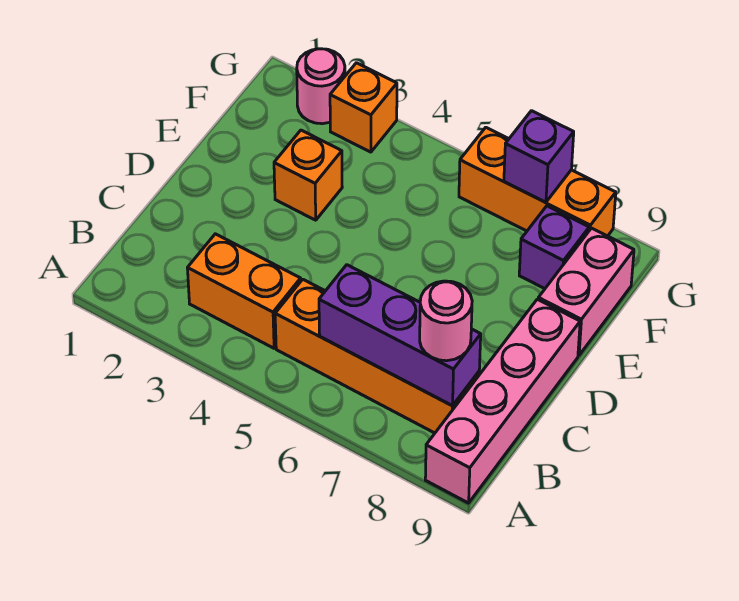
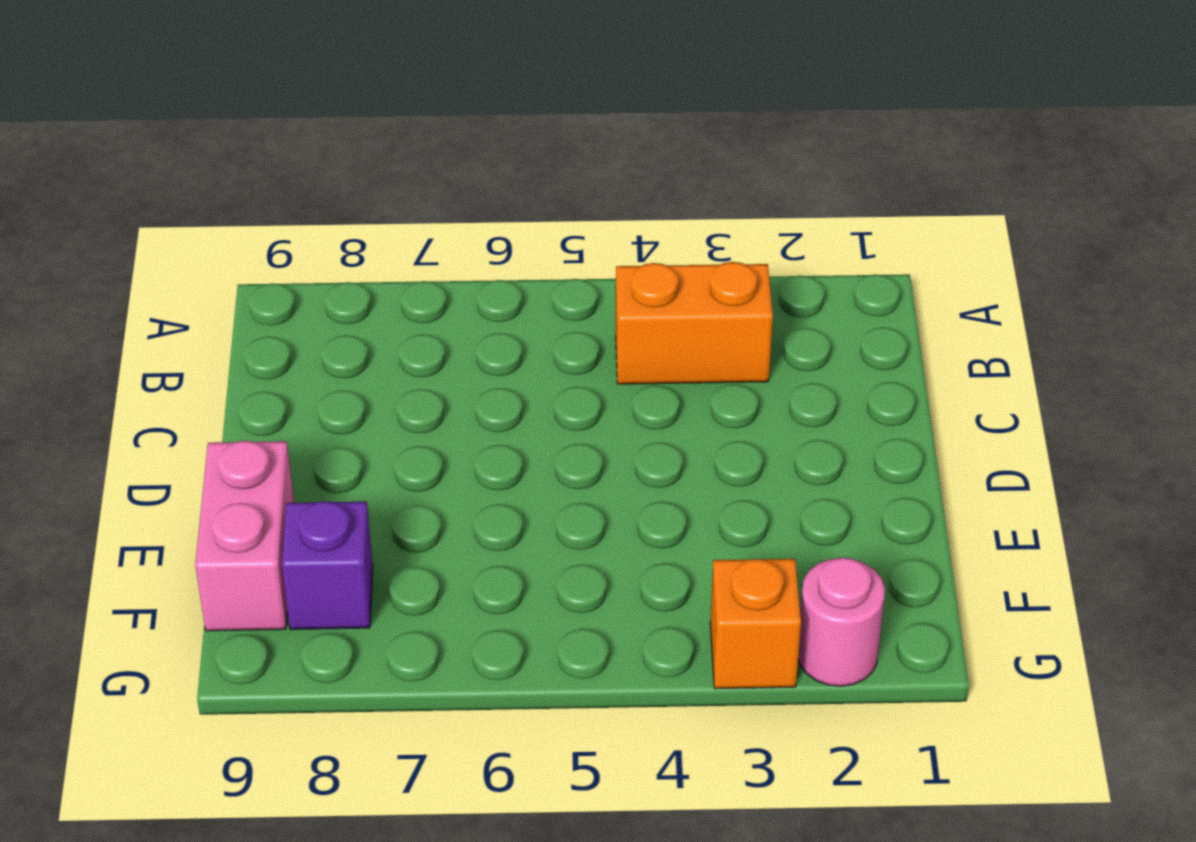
none -> pink 1x4 brick [425,299,580,503]
none -> orange 1x4 brick [275,279,479,433]
none -> orange 1x1 brick [274,130,342,220]

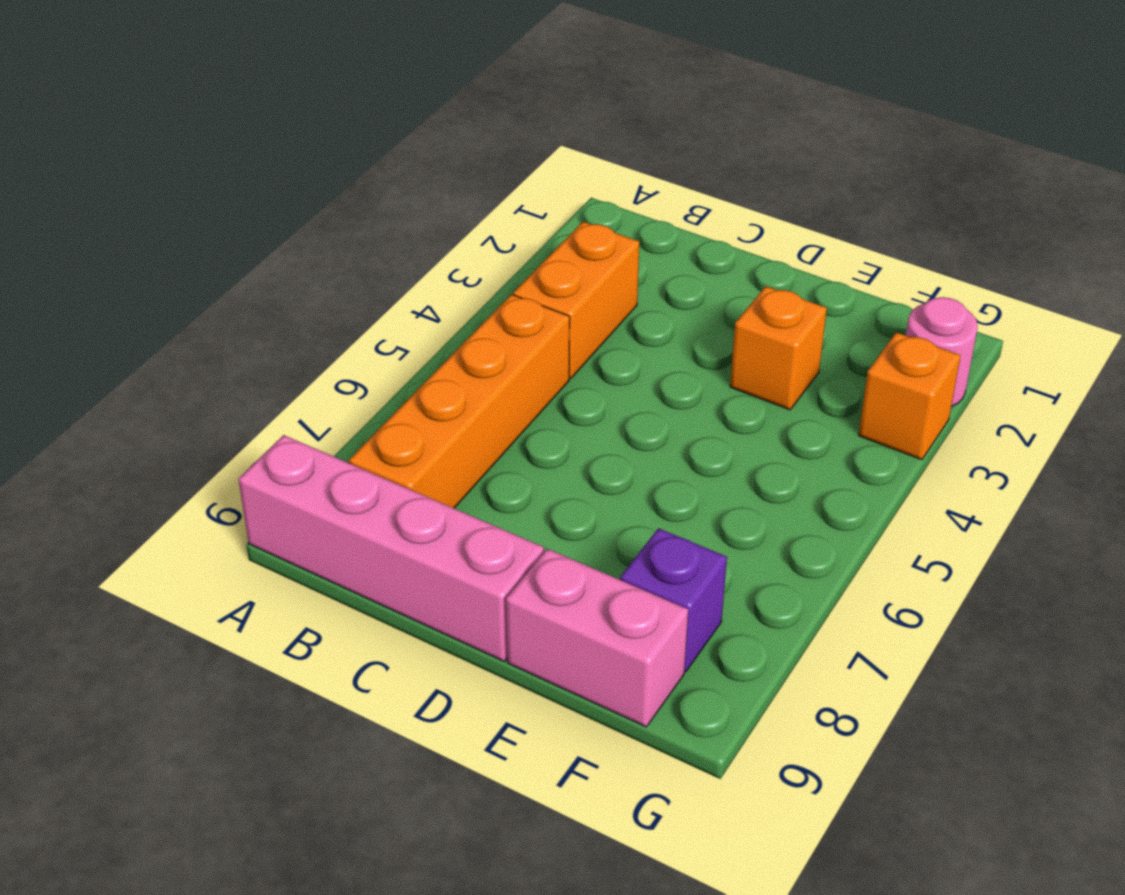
none -> orange 1x3 brick [459,127,616,236]
none -> purple 1x3 brick [319,265,481,406]
none -> purple 1x1 brick [504,111,574,202]

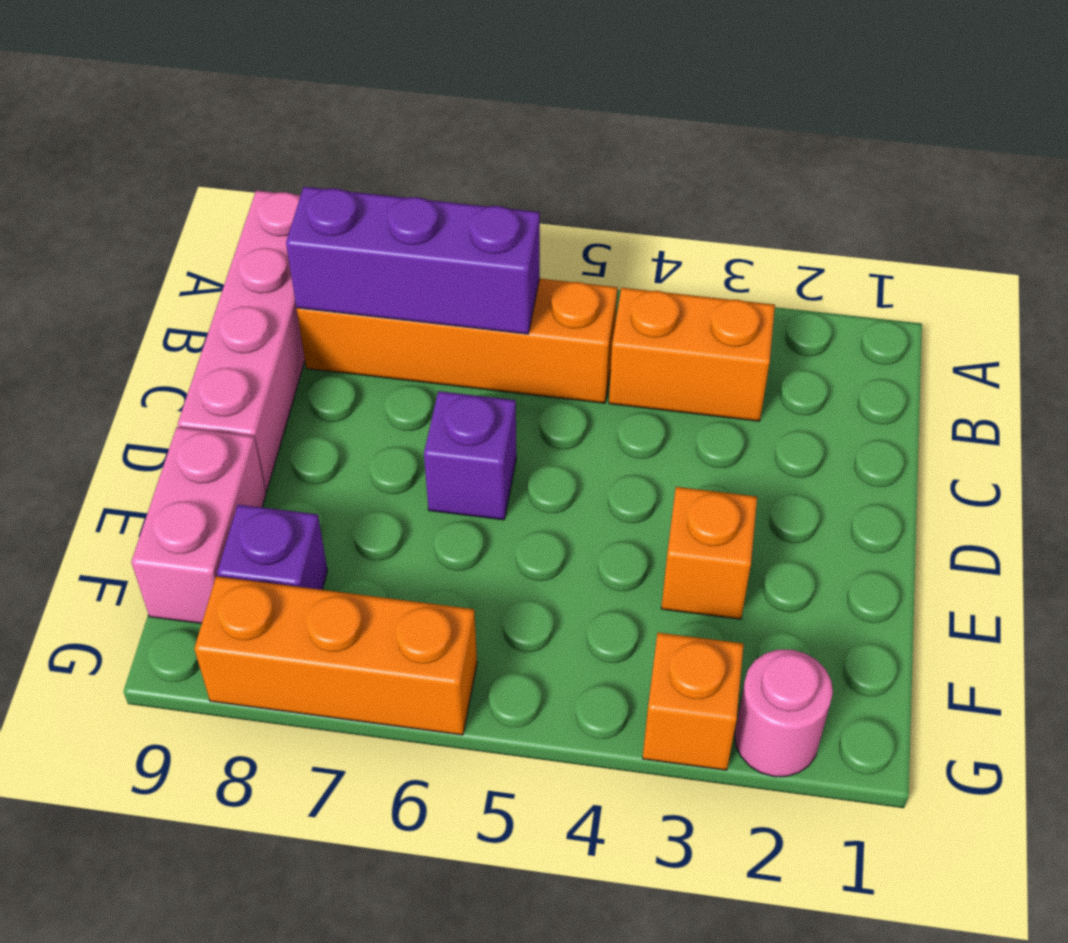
purple 1x1 brick [424,391,516,520] -> purple 1x1 brick moved to [504,111,574,202]
none -> pink 1x1 round brick [420,281,472,361]

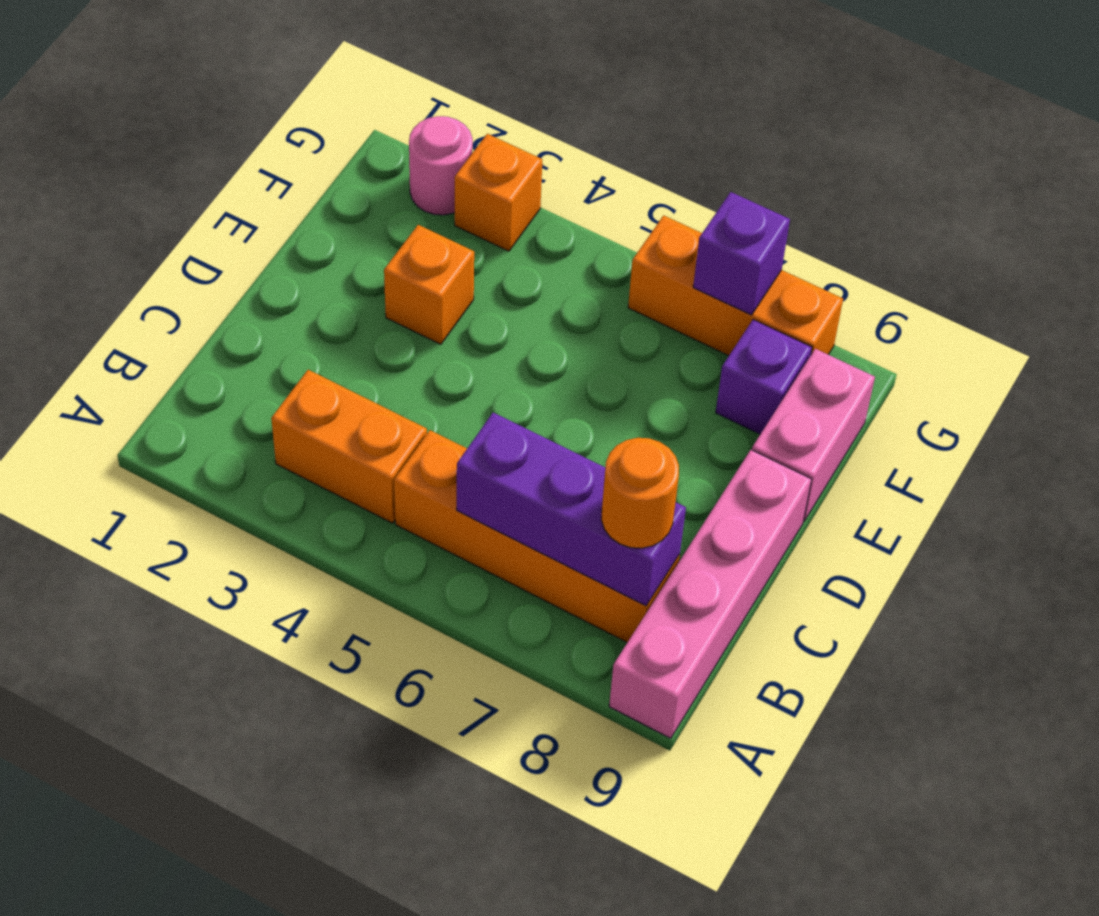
orange 1x1 round brick [601,438,679,548] -> pink 1x1 round brick [420,281,472,361]

